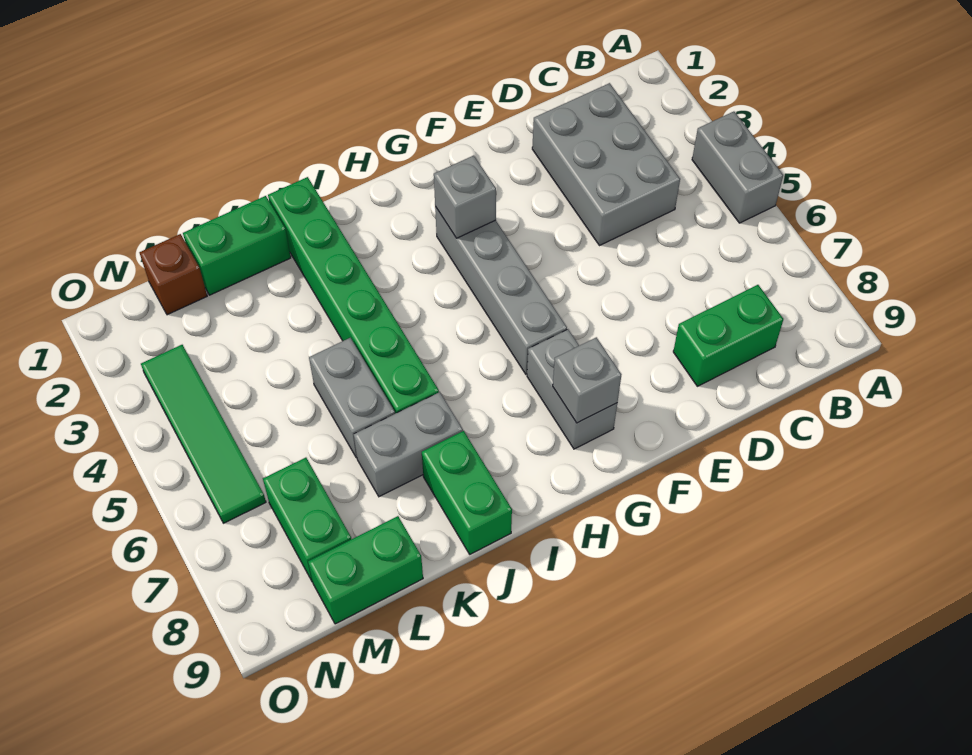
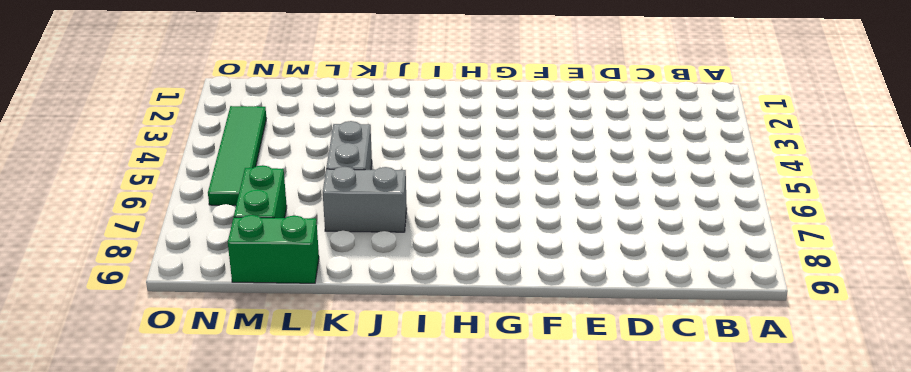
none -> grey 1x2 brick [692,112,783,223]
none -> grey 2x3 brick [532,83,680,246]
none -> green 1x2 brick [673,285,783,386]

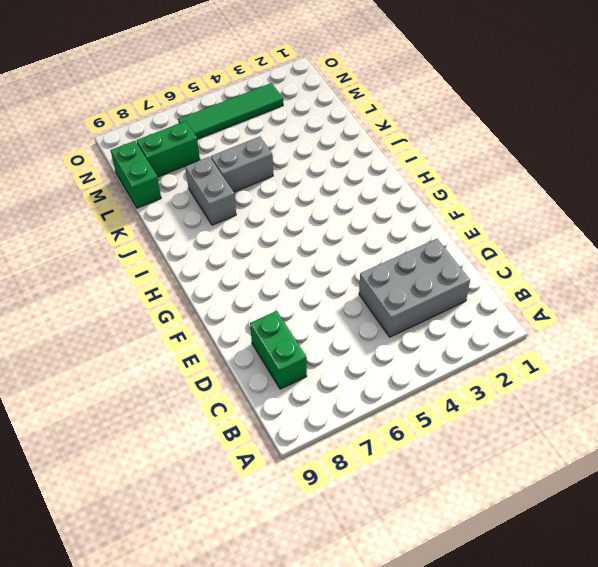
none -> grey 1x2 brick [692,112,783,223]
none -> grey 1x4 brick [435,207,567,374]
none -> grey 1x2 brick [527,329,617,449]

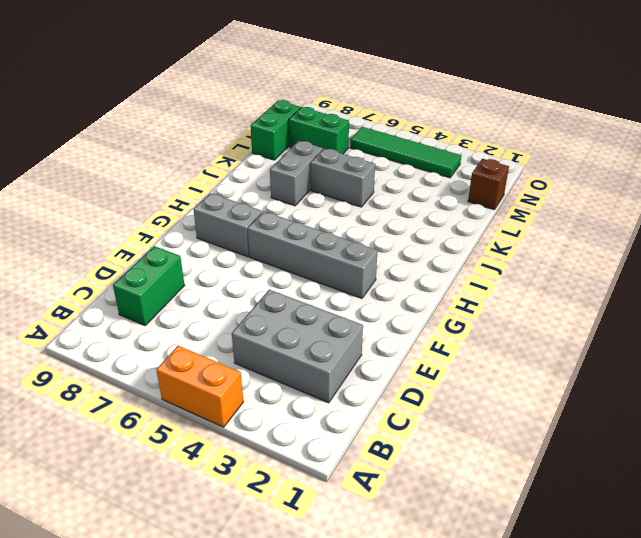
orange 1x2 brick [156,346,243,427] -> grey 1x2 brick [692,112,783,223]
none -> green 1x6 brick [268,177,439,414]
none -> green 1x2 brick [422,431,512,554]
none -> green 1x2 brick [183,196,291,295]

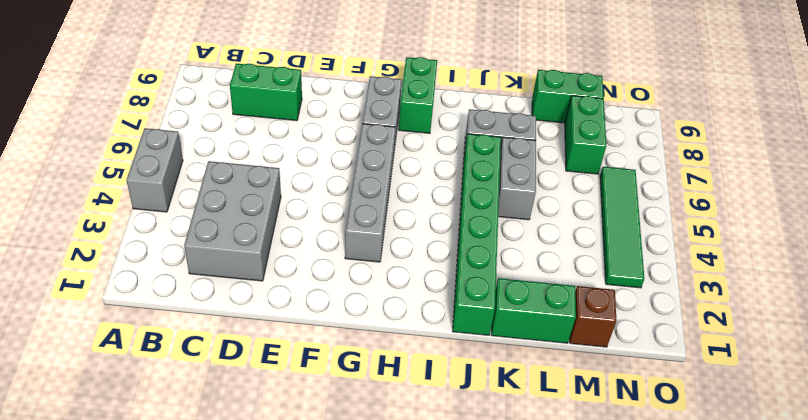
green 1x2 brick [399,57,437,133] -> green 1x2 brick moved to [422,431,512,554]
none -> grey 1x1 brick [434,156,496,238]
none -> grey 1x1 brick [553,337,621,423]

